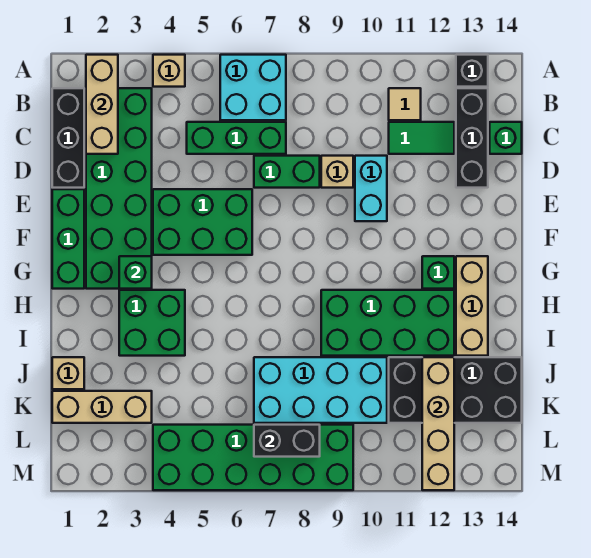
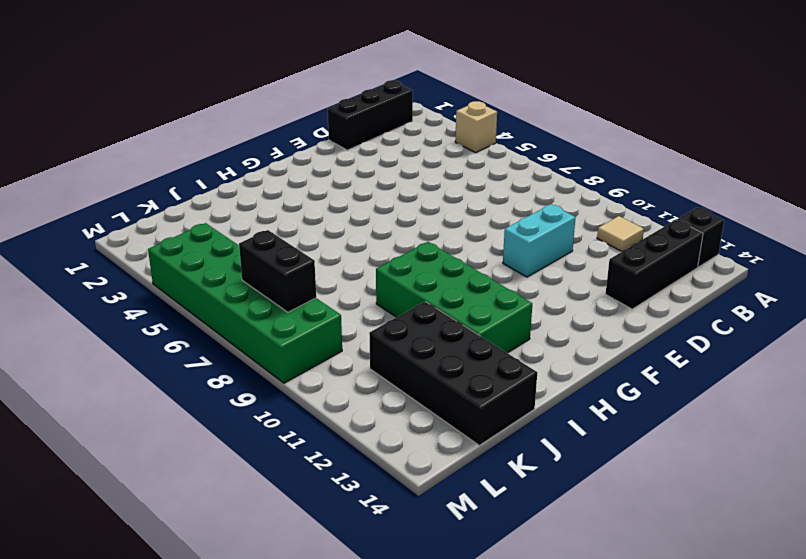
none -> cyan 2x2 brick [220,55,286,120]
none -> green 2x6 brick [86,88,152,289]
none -> green 1x3 brick [187,122,286,154]

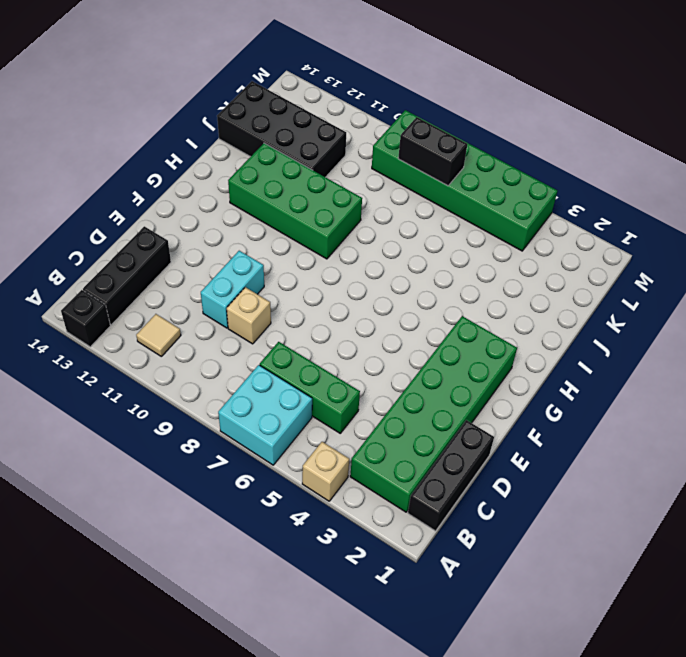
none -> green 1x2 tile [389,122,454,154]
none -> green 1x1 brick [490,122,522,154]
none -> green 1x2 brick [254,156,320,188]

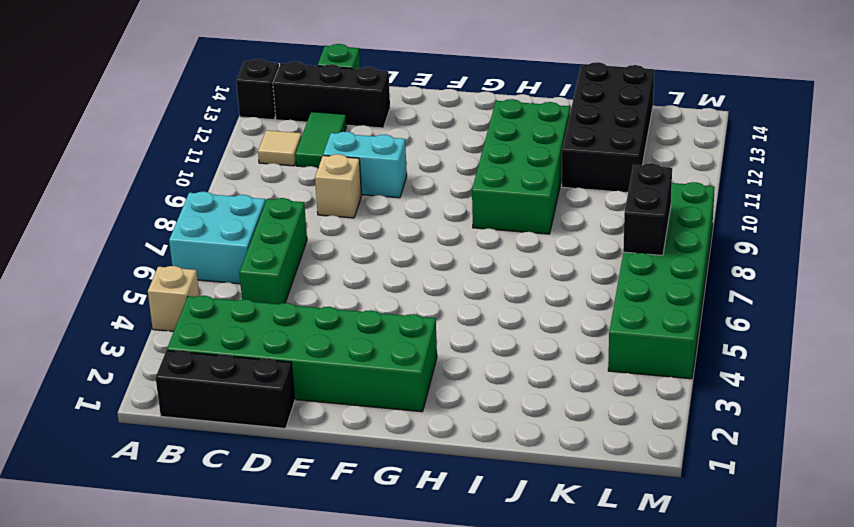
none -> green 1x2 brick [254,156,320,188]
none -> green 1x3 brick [52,189,84,289]
none -> green 2x3 brick [153,189,252,255]

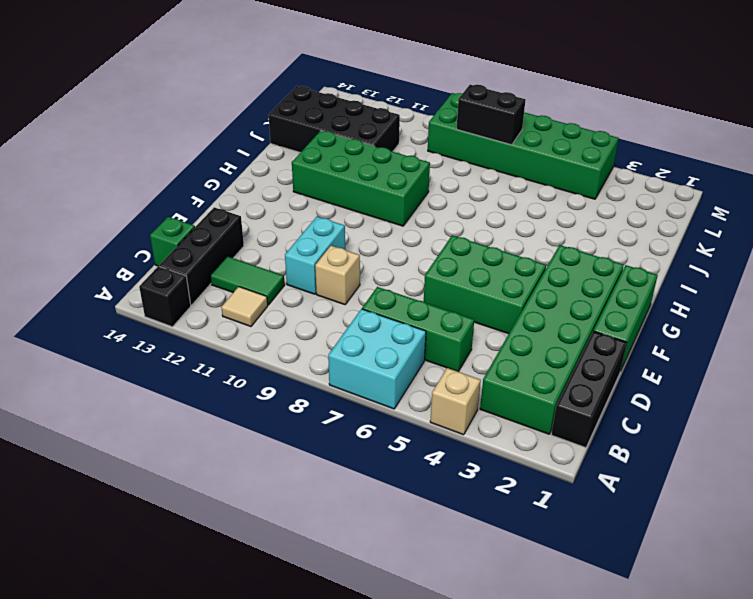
none -> green 1x2 brick [254,156,320,188]
none -> green 1x1 brick [422,256,454,289]
none -> tan 1x3 brick [456,256,488,356]

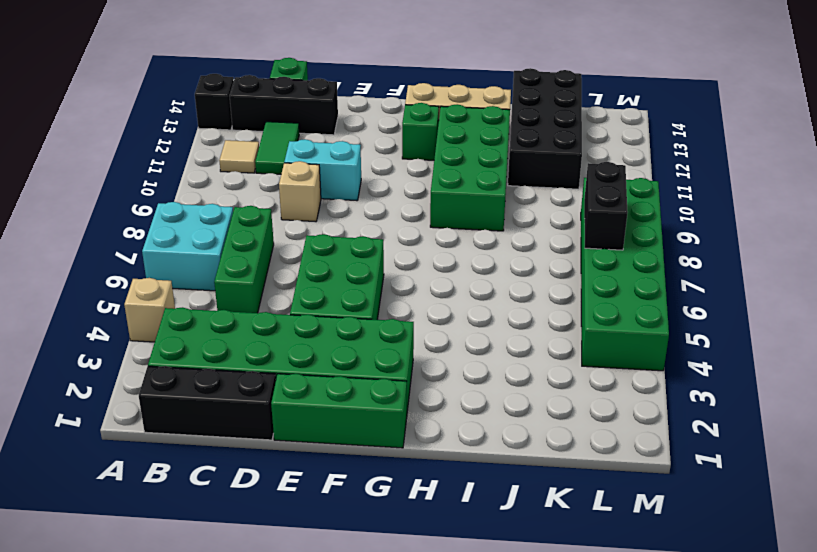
none -> green 1x2 brick [254,156,320,188]
none -> green 2x2 brick [119,290,185,356]
none -> tan 1x1 brick [52,357,84,389]

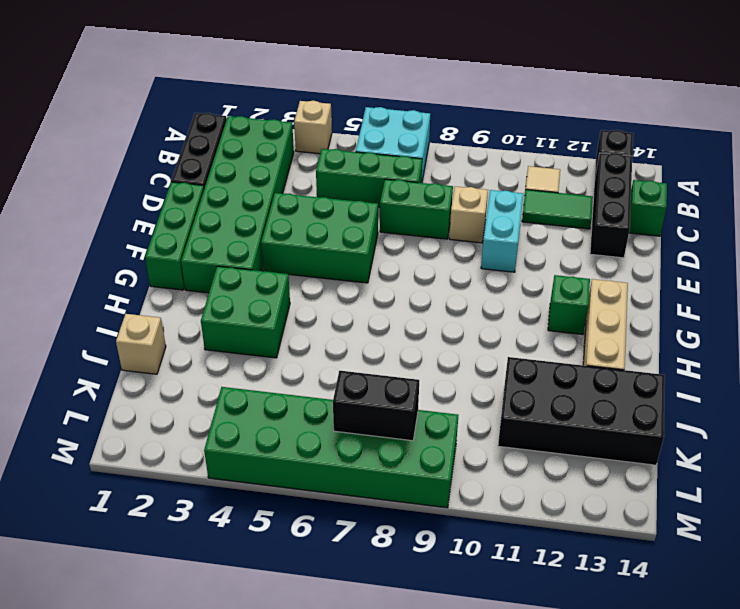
none -> green 2x4 brick [321,290,454,356]
none -> cyan 2x4 brick [254,357,387,423]
none -> tan 1x3 brick [52,391,152,423]

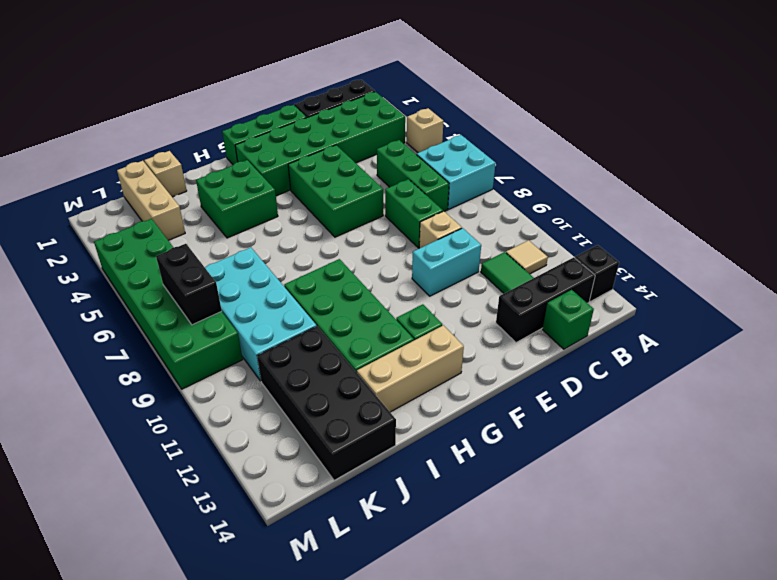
none -> tan 1x3 brick [86,55,118,154]
none -> green 1x1 brick [119,256,152,289]
none -> tan 1x4 brick [422,357,454,490]

